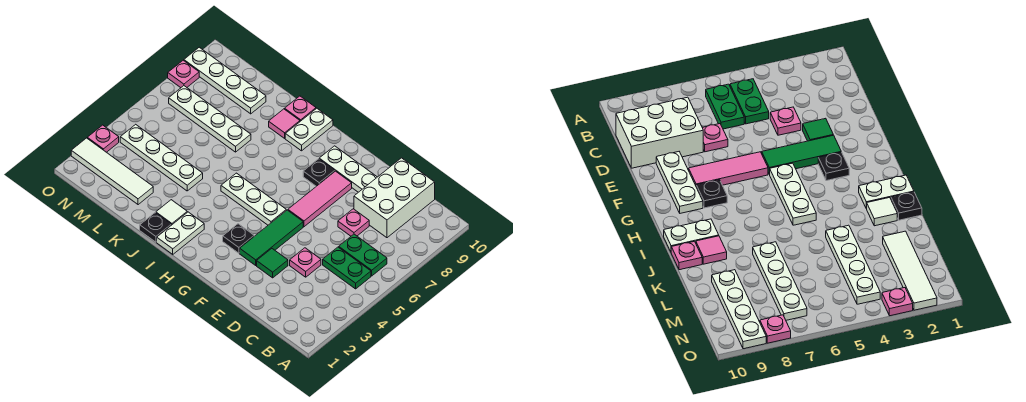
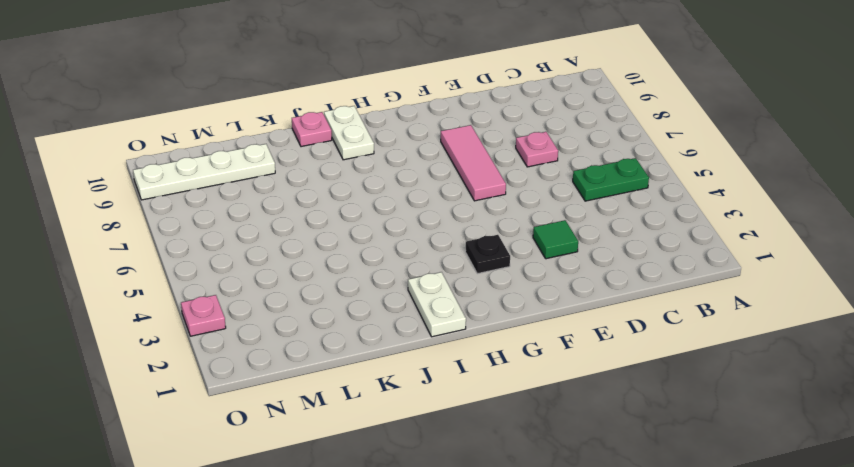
none -> green 1x2 plate [339,234,387,276]
none -> white 2x3 brick [354,158,435,238]
none -> pink 1x1 plate [290,248,321,277]

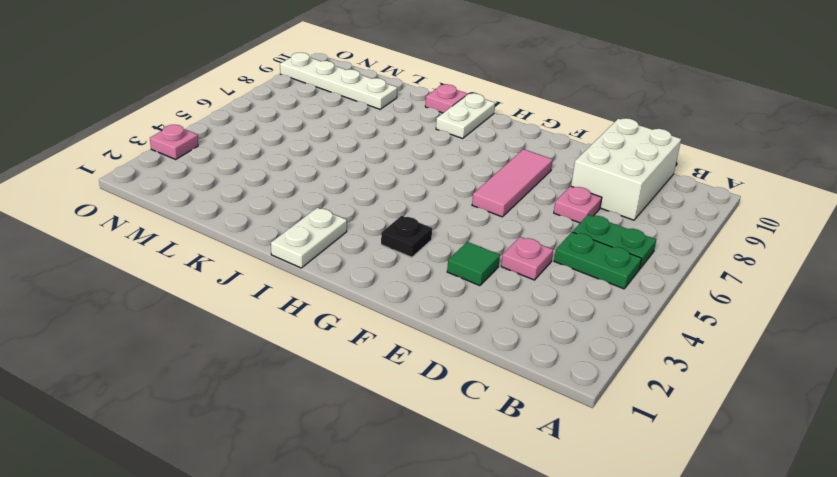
none -> white 1x3 plate [319,146,377,192]
none -> green 1x3 tile [240,210,303,265]
none -> white 1x3 plate [221,173,286,225]

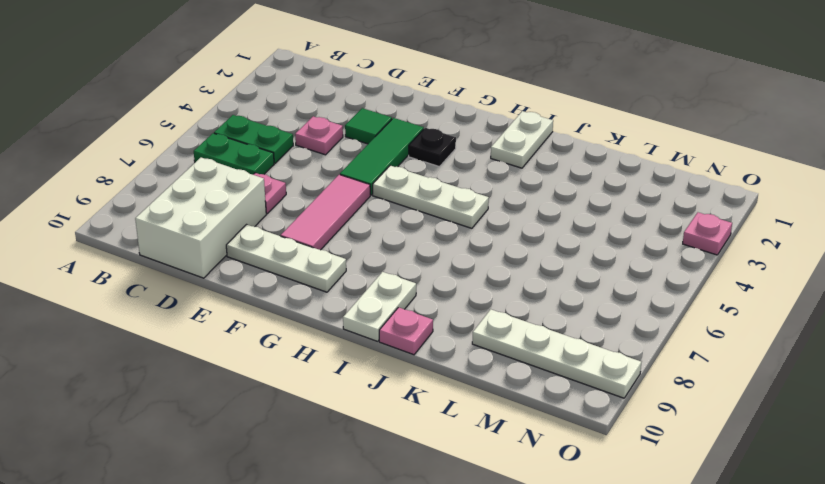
none -> black 1x1 plate [303,159,335,186]
none -> black 1x1 plate [140,213,171,242]
none -> white 1x1 tile [156,200,187,225]

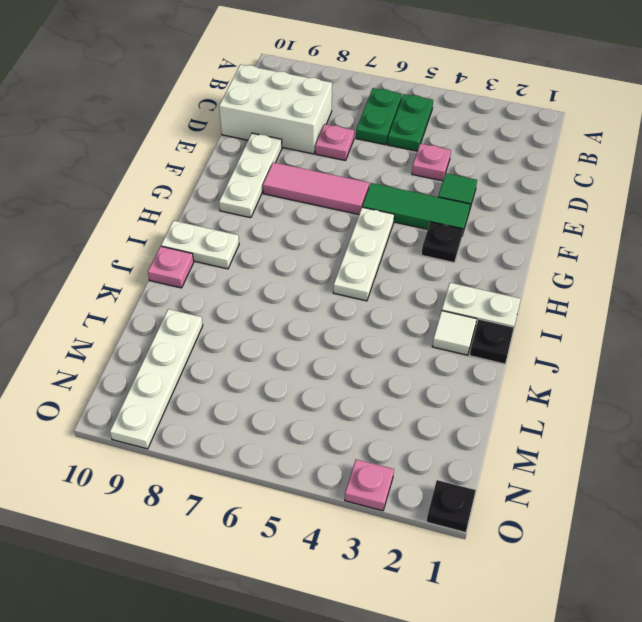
black 1x1 plate [427,480,476,533] -> black 1x1 plate moved to [303,159,335,186]
none -> pink 1x1 tile [269,109,300,138]
none -> white 1x4 plate [120,124,203,191]
none -> white 1x4 plate [169,86,251,152]

